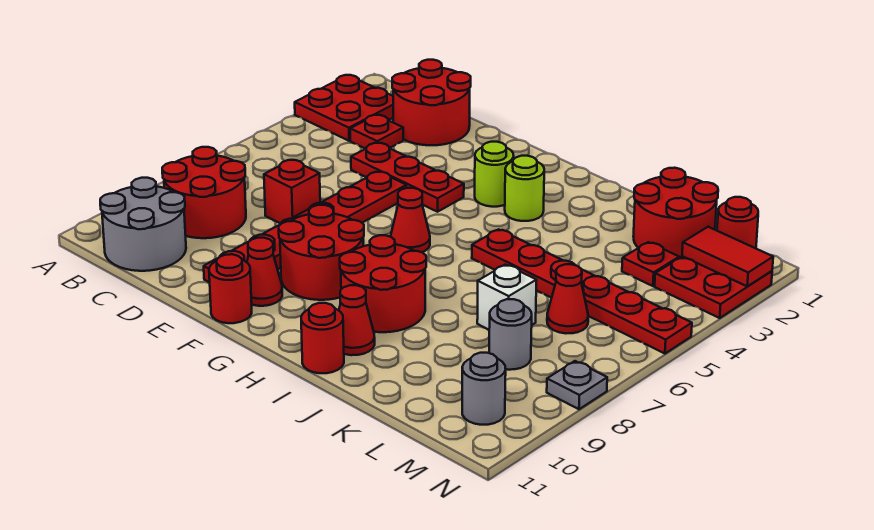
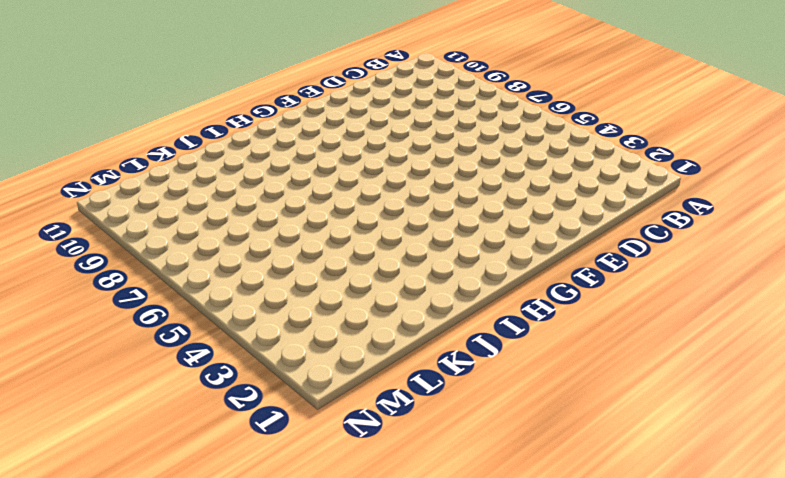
none -> red 2x2 plate [295,75,393,141]
none -> red 2x2 round brick [162,147,246,238]
none -> grey 2x2 round brick [100,178,186,271]

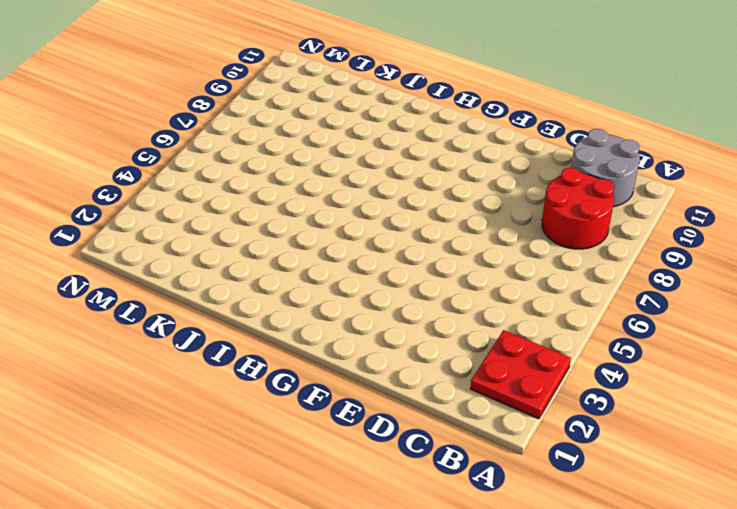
none -> red 2x2 round brick [392,60,471,145]
none -> red 1x1 plate [350,115,403,149]
none -> red 1x3 plate [351,143,464,212]

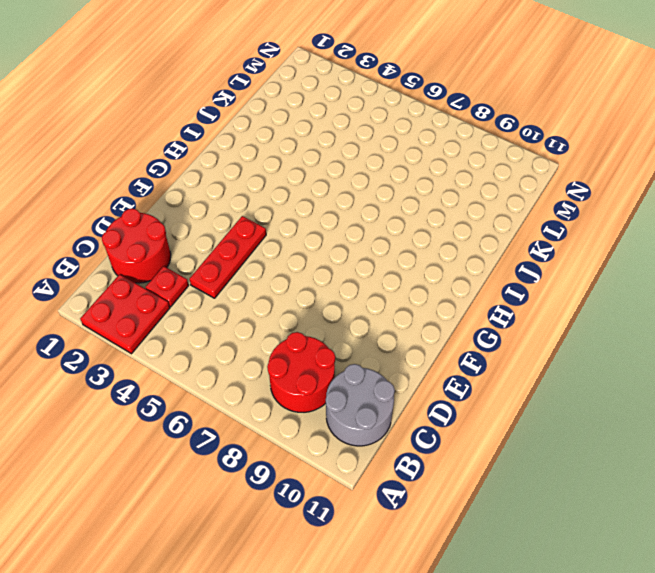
none -> red 1x1 brick [264,160,320,223]
none -> red 1x6 plate [204,171,406,283]
none -> red 2x2 round brick [279,205,364,300]

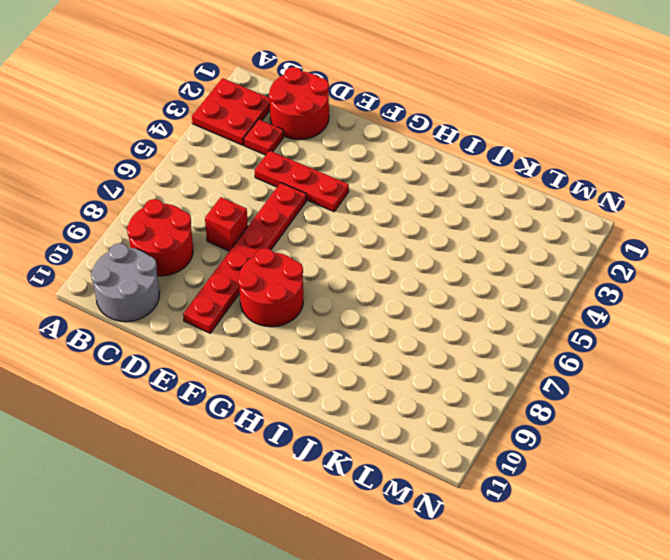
none -> red 1x1 cone [247,238,282,306]
none -> red 1x1 round brick [209,254,252,323]
none -> lime 1x1 round brick [475,142,514,207]

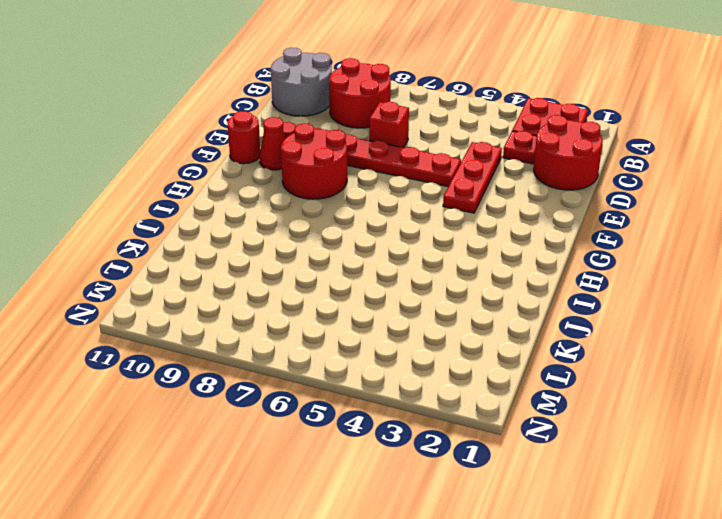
none -> lime 1x1 round brick [475,142,514,207]
none -> red 1x1 cone [391,188,430,252]
none -> lime 1x1 round brick [505,156,544,221]

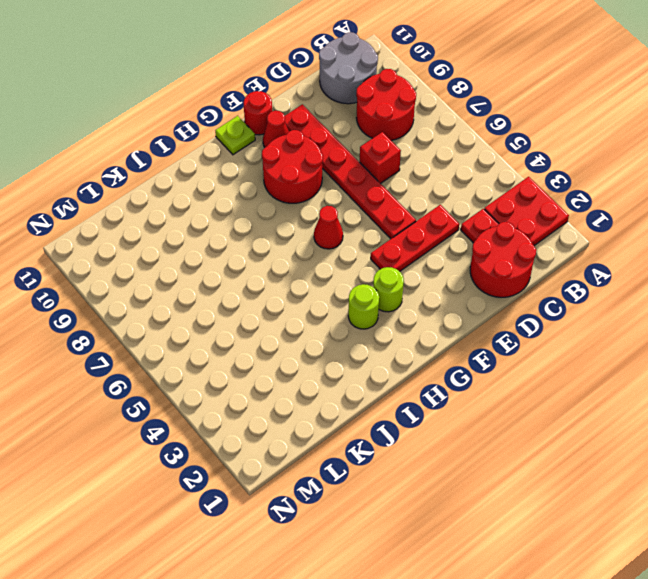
lime 1x1 plate [215,116,255,155] -> none
none -> red 2x2 round brick [340,235,426,332]
none -> red 1x6 plate [472,229,692,354]
none -> red 1x1 cone [339,285,375,355]

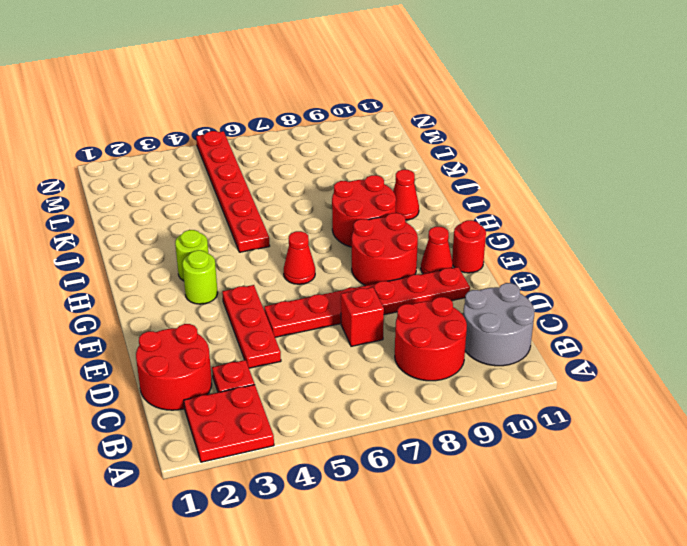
none -> red 1x1 round brick [301,303,344,373]
none -> red 2x2 round brick [633,168,718,258]
none -> white 1x1 brick [477,265,537,330]

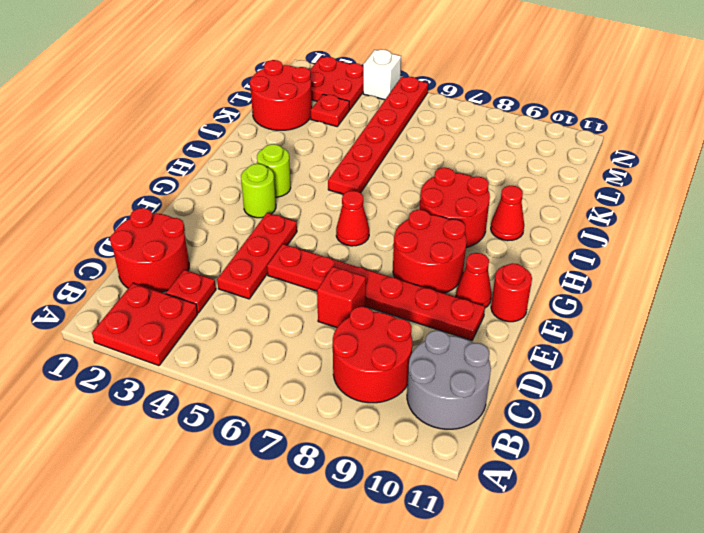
white 1x1 brick [363,49,401,100] -> white 1x1 brick moved to [477,265,537,330]
none -> red 1x1 round brick [301,303,344,373]
none -> red 1x1 cone [547,264,588,333]
none -> grey 1x1 round brick [489,299,532,370]

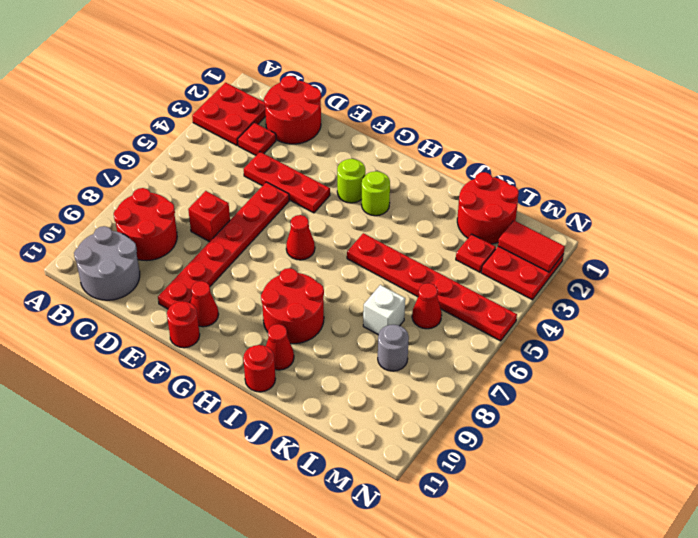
none -> red 2x2 round brick [279,205,364,300]
none -> red 1x1 round brick [717,197,758,248]
none -> grey 1x1 round brick [462,353,506,425]

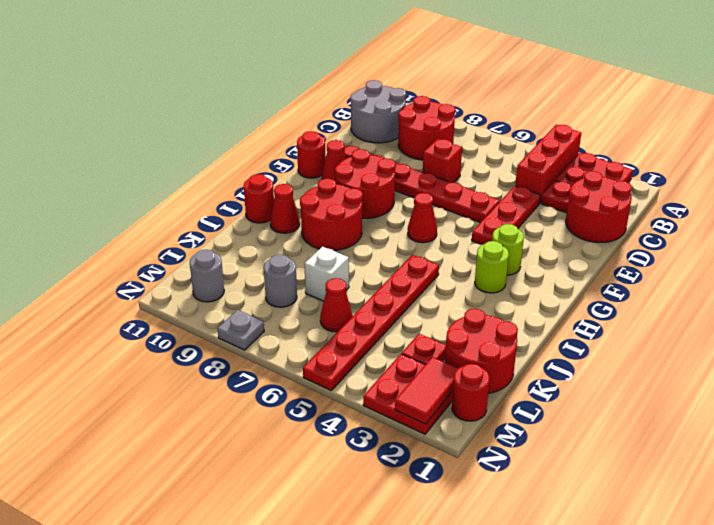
red 1x3 brick [515,124,581,203] -> none

